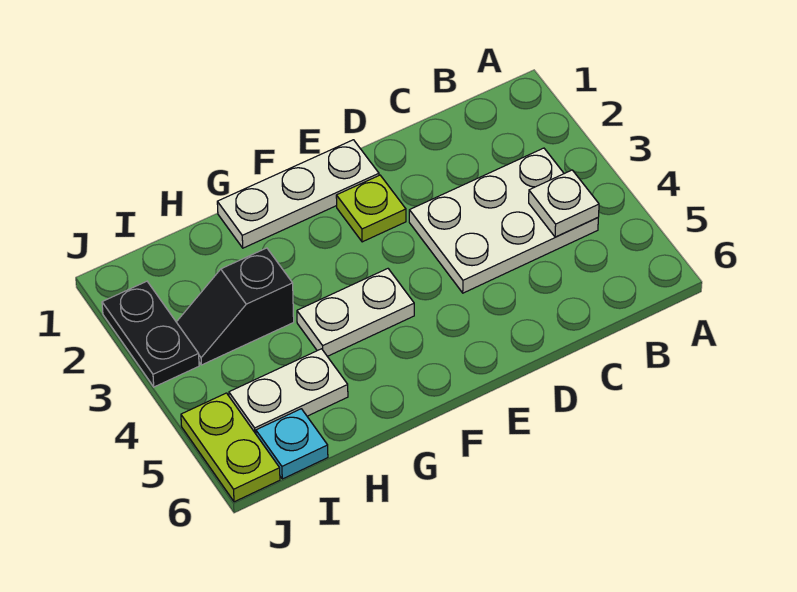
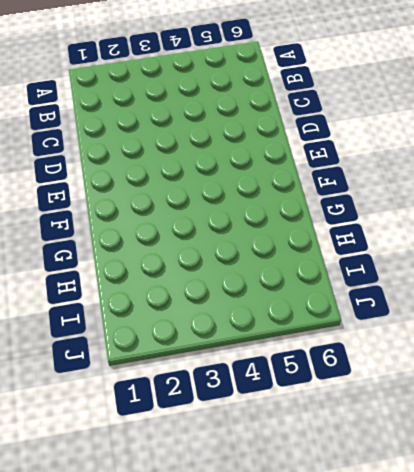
none -> white 2x3 plate [409,148,598,293]
none -> white 1x3 plate [217,140,379,248]

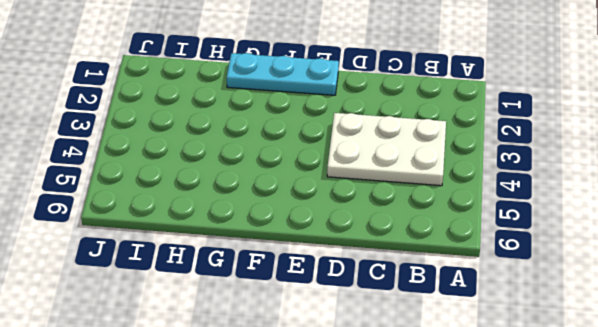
cyan 1x3 plate [227,53,339,95] -> white 1x3 plate [217,140,379,248]
none -> lime 1x1 plate [336,175,406,242]
none -> white 1x2 plate [297,269,414,356]

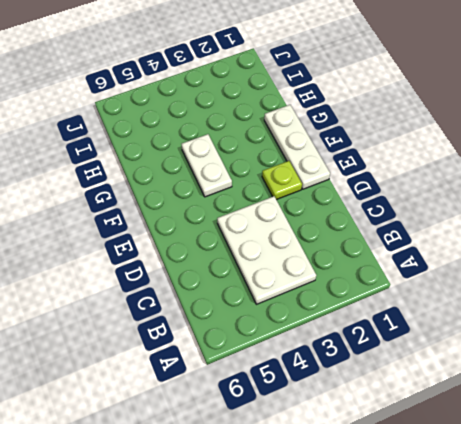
none -> black 1x2 slope [177,248,294,365]
none -> white 1x2 plate [229,349,348,434]

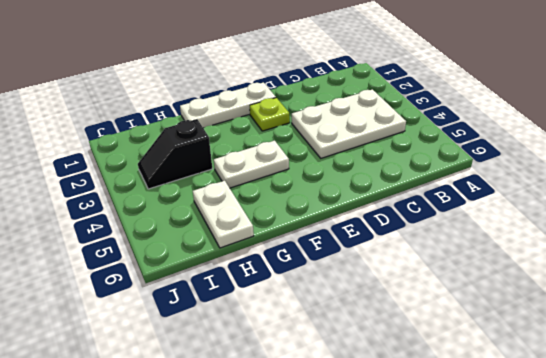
white 1x2 plate [193,181,254,248] -> white 1x2 plate turned to [229,349,348,434]
none -> cyan 1x1 plate [256,409,328,479]
none -> black 1x2 plate [102,281,199,387]

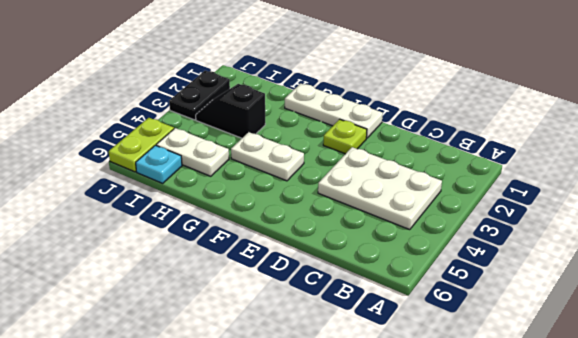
none -> white 1x1 plate [529,170,599,237]

